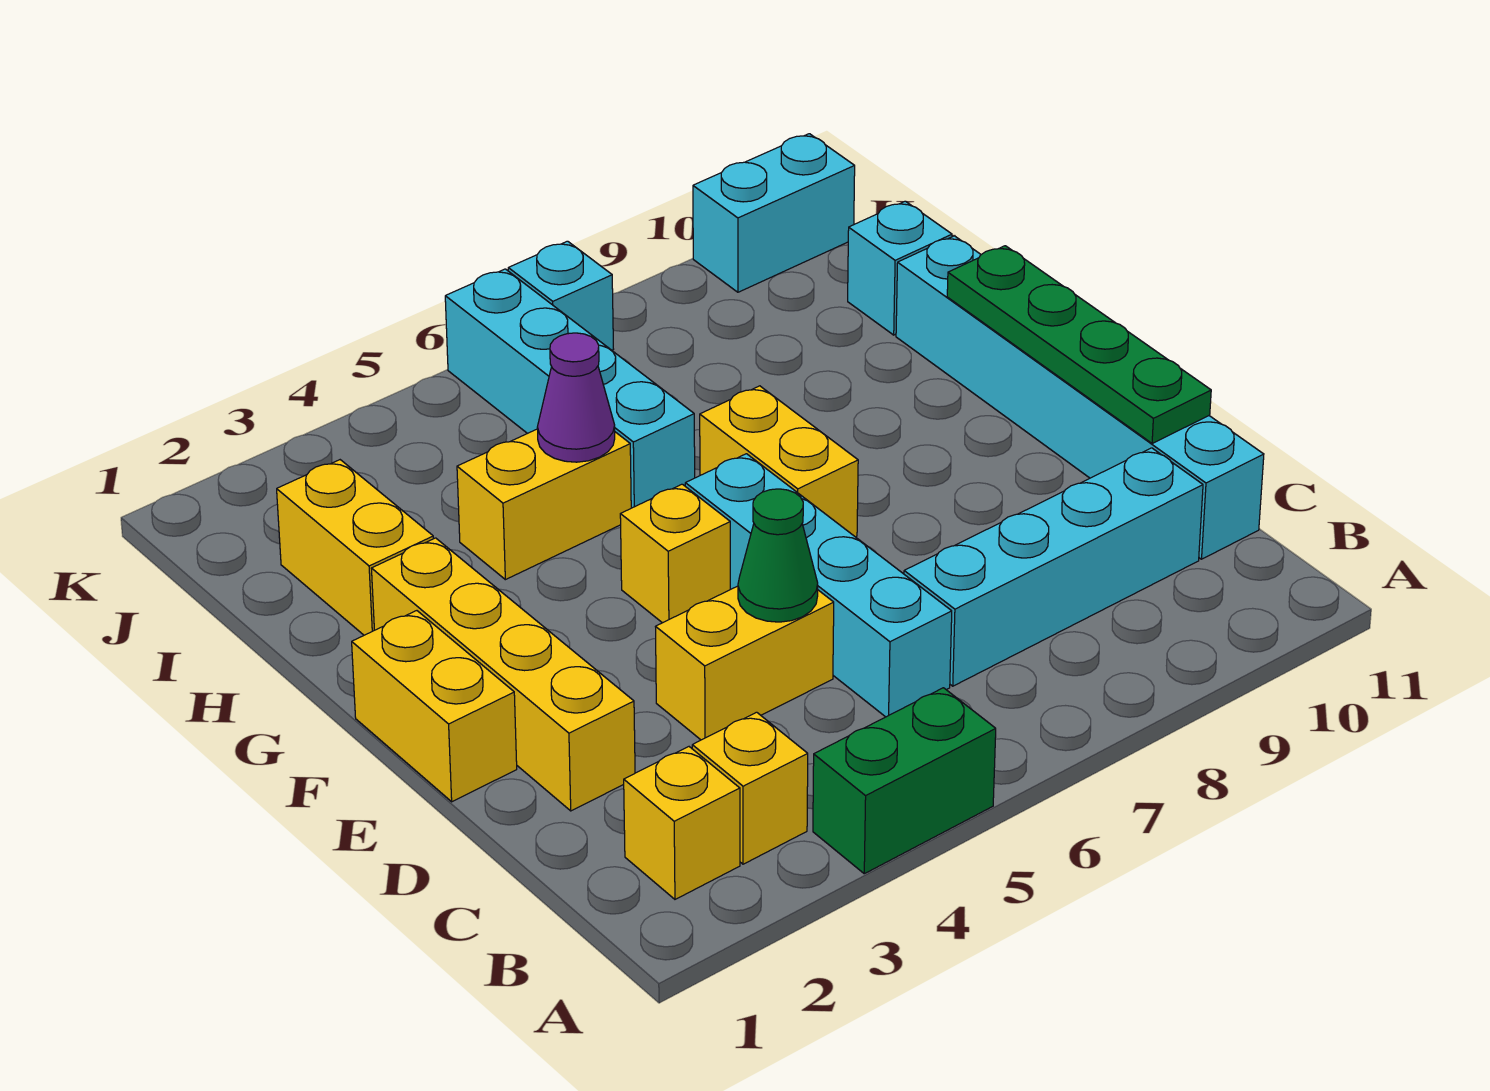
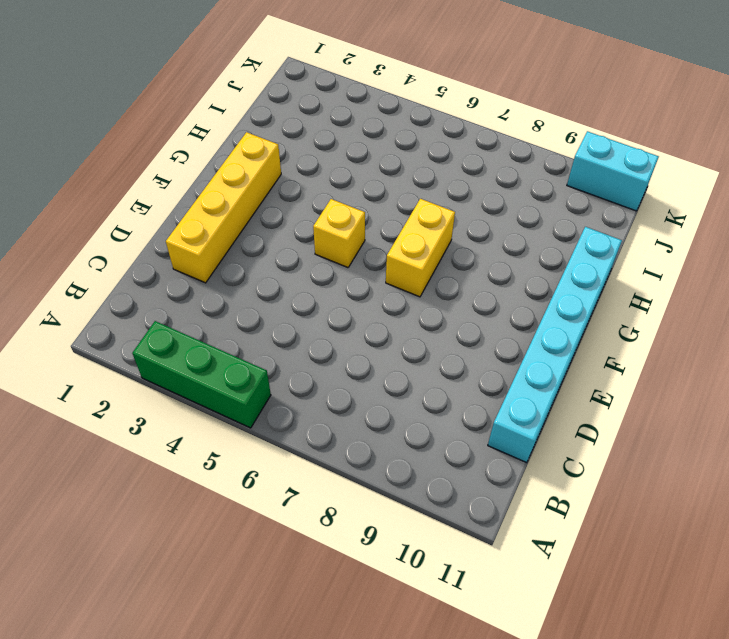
green 1x3 brick [132,321,271,428] -> green 1x2 brick [813,688,996,874]
none -> yellow 1x1 brick [624,747,740,899]
none -> yellow 1x1 brick [692,712,808,864]
none -> cyan 1x4 brick [685,454,952,717]

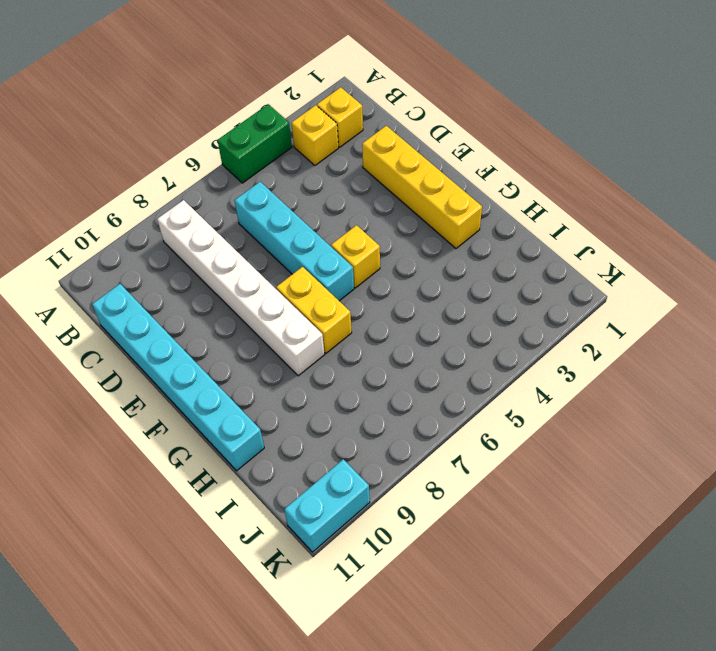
white 1x6 brick [157,200,325,376] -> cyan 1x4 brick [904,448,1203,686]
none -> yellow 1x2 brick [656,586,834,740]
none -> yellow 1x2 brick [352,611,517,802]
none -> yellow 1x2 brick [277,460,433,635]

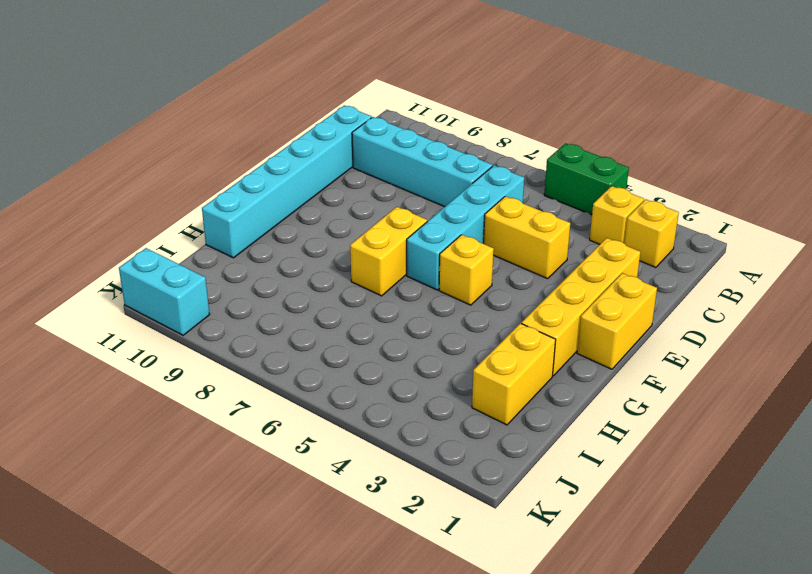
none -> yellow 1x2 brick [457,429,631,580]
none -> cyan 1x4 brick [445,269,695,508]
none -> cyan 1x1 brick [848,201,952,335]

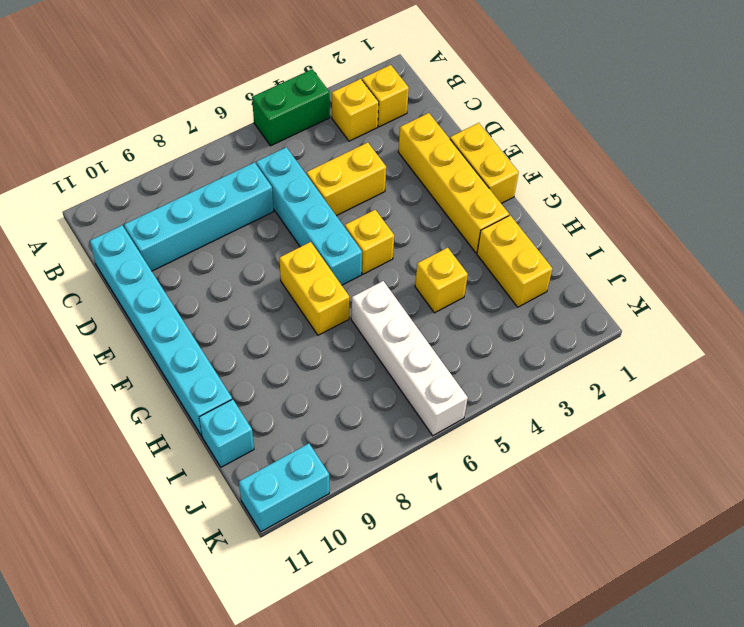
yellow 1x1 brick [415,248,468,313] -> yellow 1x2 brick [457,429,631,580]
white 1x4 brick [351,281,468,436] -> cyan 1x4 brick [445,269,695,508]
none -> cyan 1x1 brick [508,241,613,350]
none -> green 1x1 cone [738,489,818,622]
none -> green 1x4 plate [947,246,1211,444]

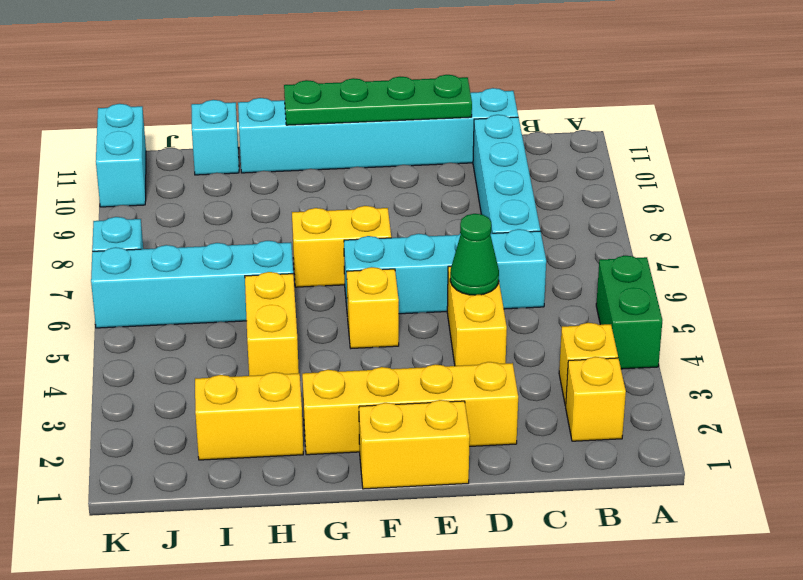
none -> purple 1x1 cone [537,333,615,462]

